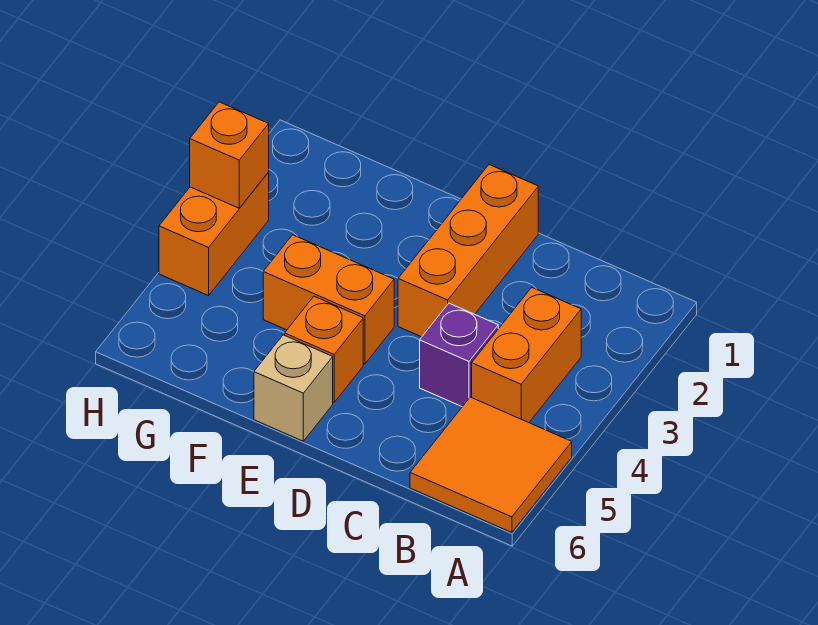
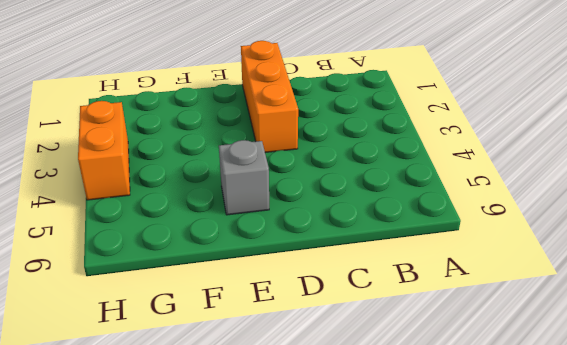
grey 1x1 brick [219,140,269,215] -> orange 1x1 brick [285,296,363,403]
none -> orange 2x2 tile [410,397,572,533]
none -> orange 1x2 brick [472,287,581,423]

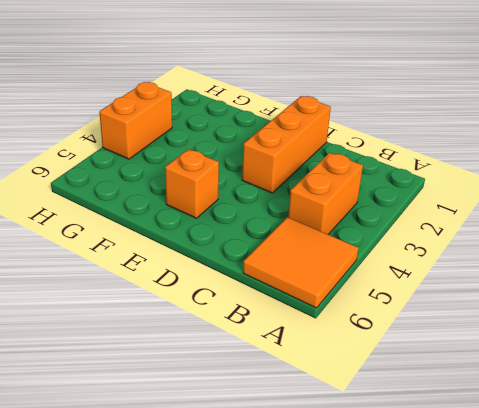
none -> purple 1x1 brick [420,303,498,407]
none -> orange 1x2 brick [263,235,394,364]

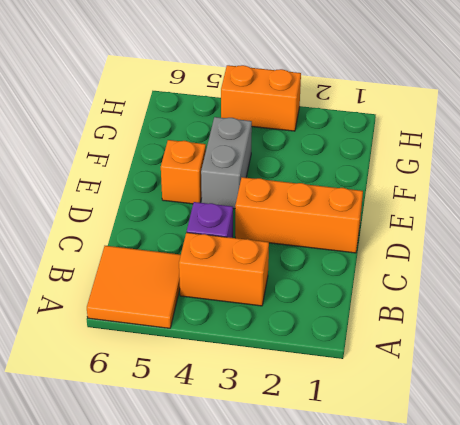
grey 1x2 brick [201,117,252,209] -> orange 1x2 brick [263,235,394,364]
none -> tan 1x1 brick [254,335,333,441]
none -> orange 1x1 brick [190,102,269,208]

